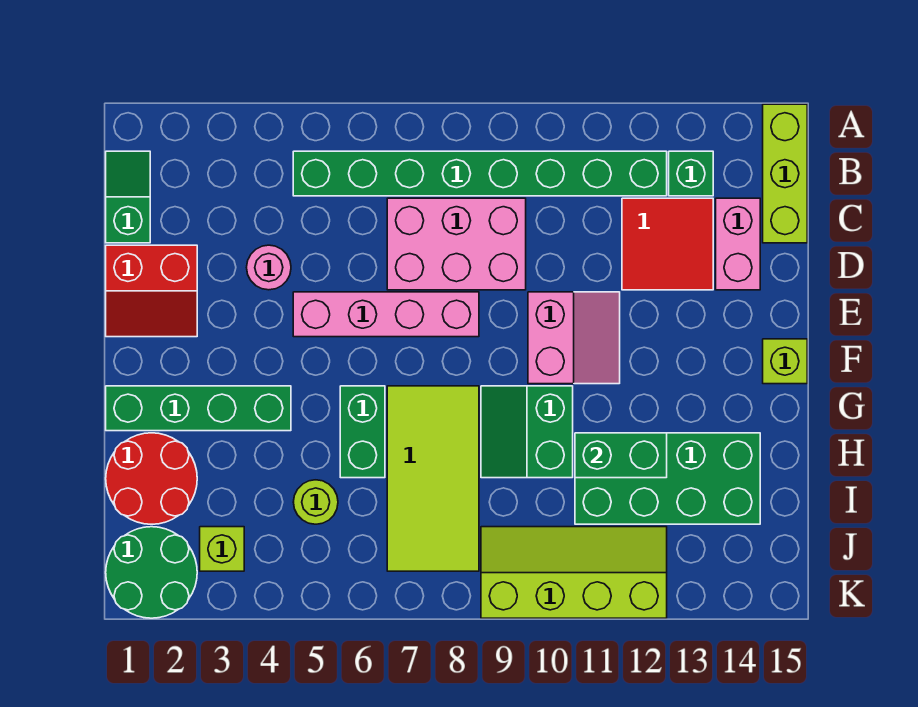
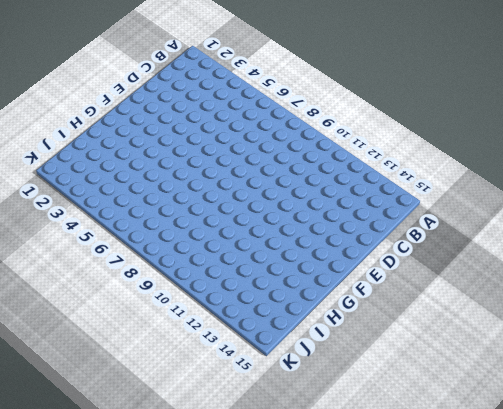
none -> lime 1x3 brick [763,104,807,243]
none -> green 1x2 slope [106,151,150,243]
none -> green 1x8 brick [293,151,667,196]

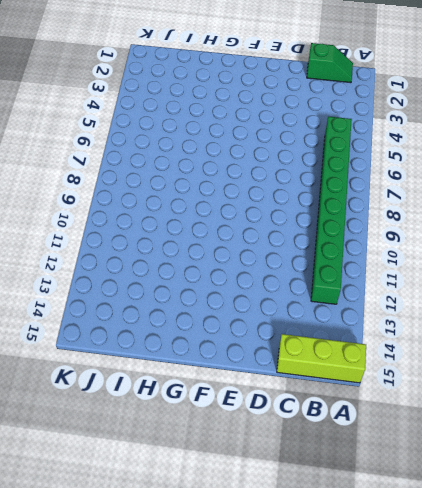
none -> green 1x1 brick [669,151,713,196]
none -> pink 2x3 brick [387,198,526,290]
none -> red 2x2 tile [622,198,713,290]

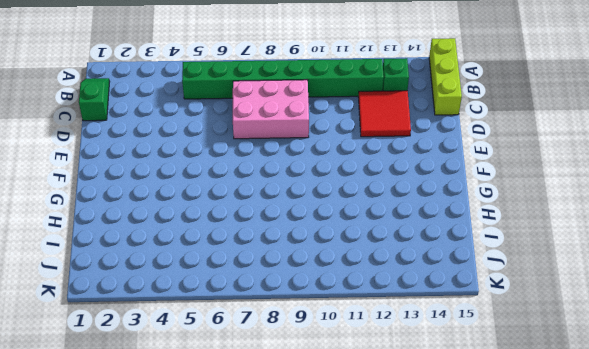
none -> pink 1x2 brick [716,198,760,290]
none -> red 2x2 slope [106,245,197,337]
none -> pink 1x1 round brick [247,245,291,290]

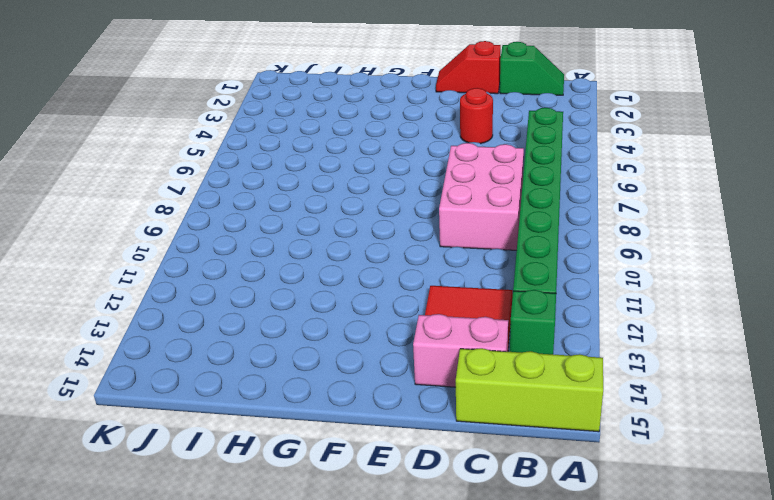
red 1x2 slope [436,41,501,94] -> red 2x2 slope [106,245,197,337]
red 1x1 round brick [460,88,493,144] -> pink 1x1 round brick [247,245,291,290]
none -> pink 1x4 brick [293,292,479,337]
none -> pink 2x2 slope [528,292,620,384]
none -> lime 1x1 brick [763,339,807,384]

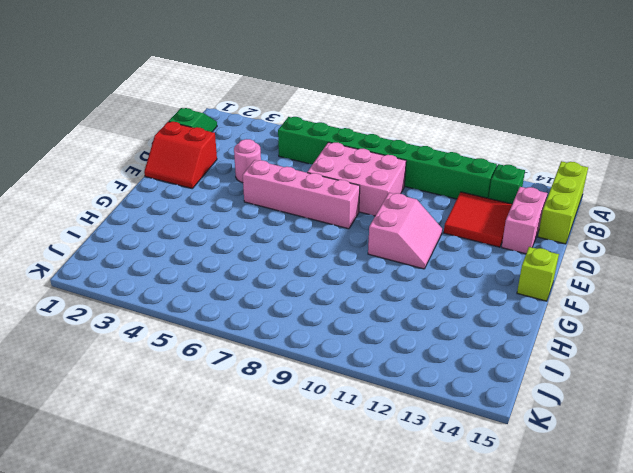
none -> green 1x4 brick [106,386,291,431]
none -> green 1x2 brick [340,386,385,478]
none -> lime 2x4 tile [387,386,479,571]

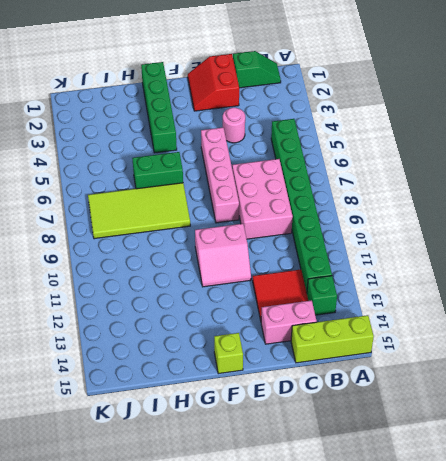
none -> green 2x2 slope [481,386,573,478]
none -> red 2x2 round brick [106,433,197,524]
none -> green 2x4 brick [575,433,760,524]

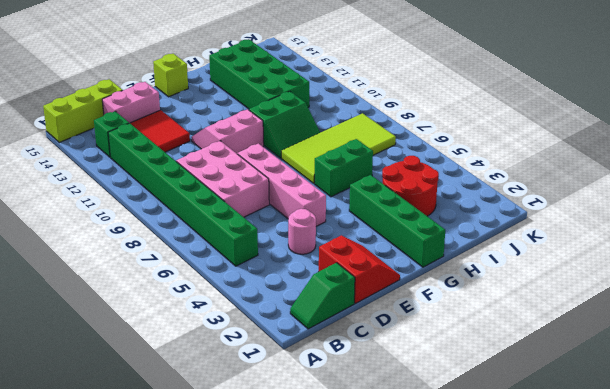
red 2x2 round brick [382,156,439,216] -> red 2x2 round brick moved to [106,433,197,524]
none -> lime 1x1 round brick [293,480,338,524]
none -> green 2x2 round brick [106,527,197,618]
none -> lime 1x1 brick [200,527,244,571]

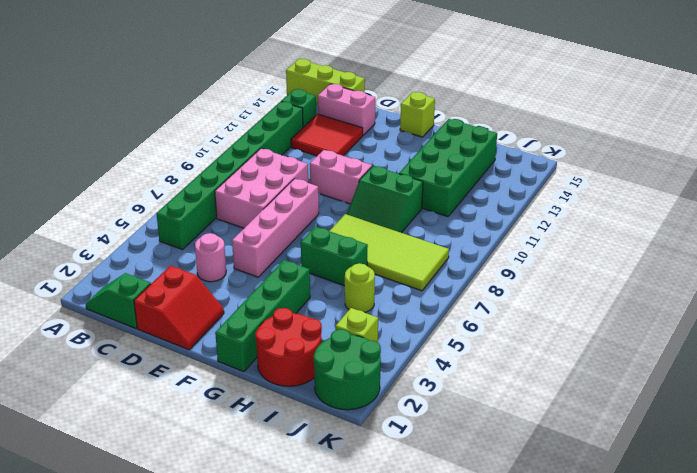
none -> lime 2x4 slope [481,527,667,618]
none -> green 1x2 brick [575,433,667,478]

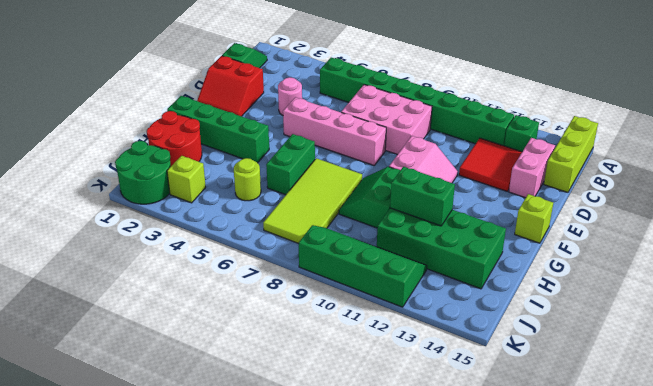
green 2x4 slope [298,225,427,307] -> lime 2x4 slope [481,527,667,618]

